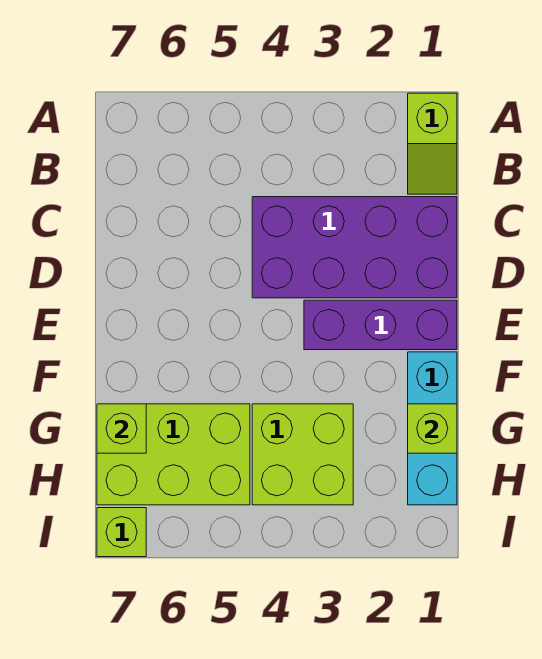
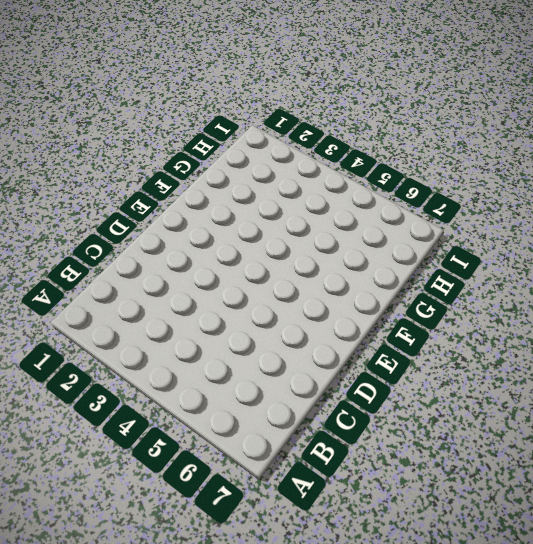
none -> lime 1x2 slope [408,93,457,194]
none -> purple 2x4 brick [252,197,457,298]

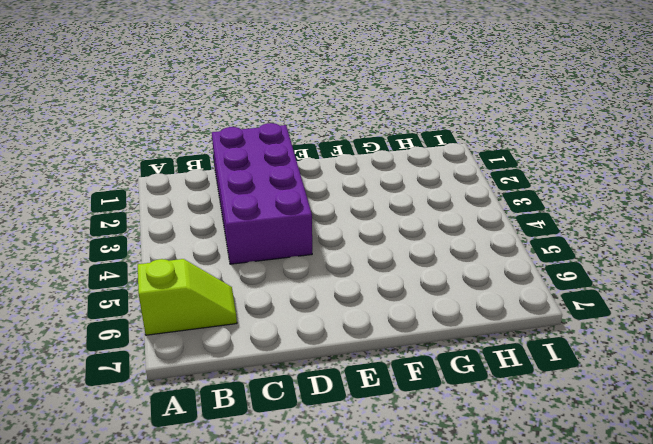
lime 1x2 slope [138,259,237,335] -> lime 1x2 slope moved to [408,93,457,194]
none -> purple 1x3 brick [304,300,457,350]
none -> cyan 1x3 brick [408,352,457,505]

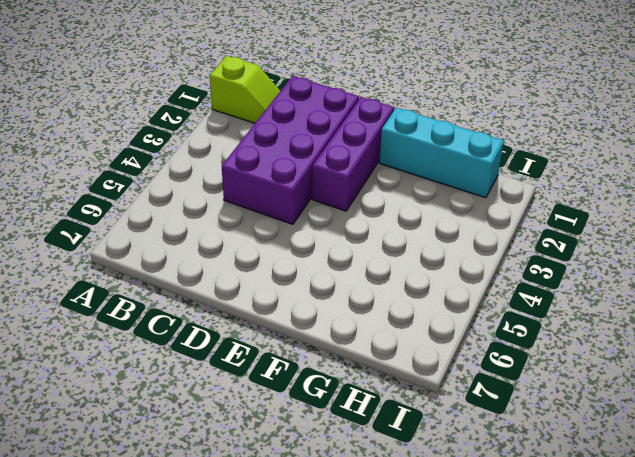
none -> lime 2x2 brick [252,404,353,505]
none -> lime 2x3 brick [97,404,250,505]

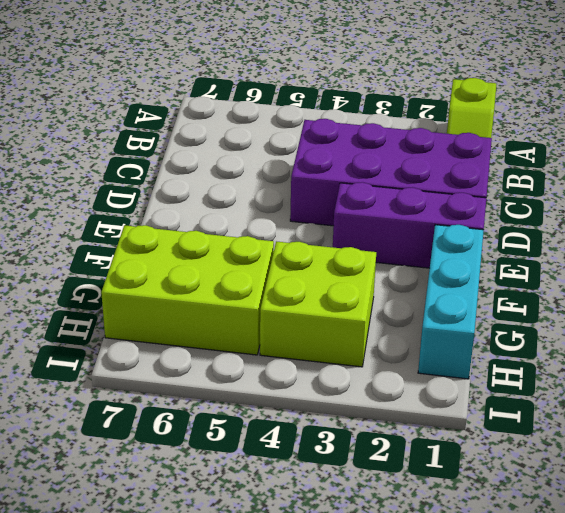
none -> lime 1x1 brick [97,508,146,557]
none -> lime 1x1 brick [408,404,457,453]

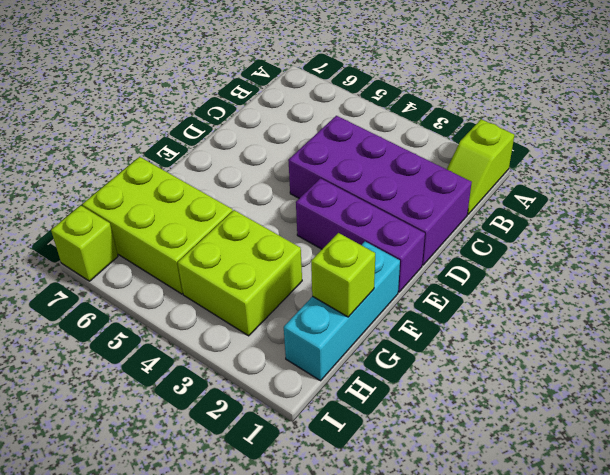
none -> lime 1x1 brick [97,404,146,453]

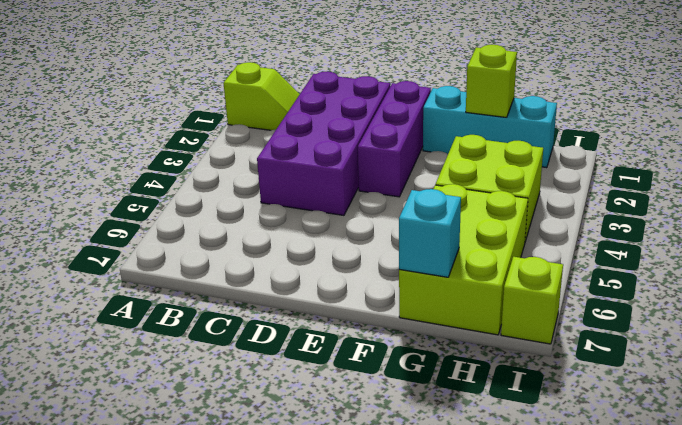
cyan 1x1 brick [399,189,461,277] -> lime 1x1 brick [97,404,146,453]

